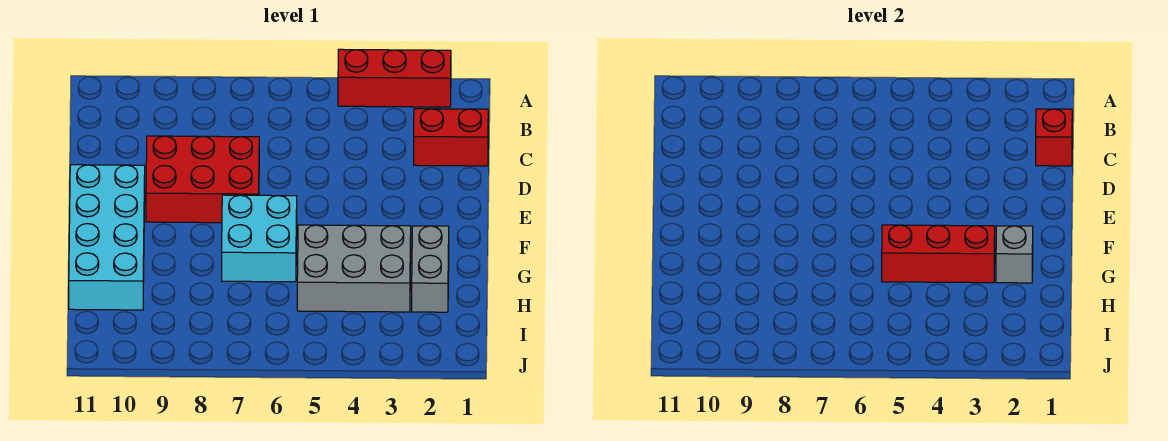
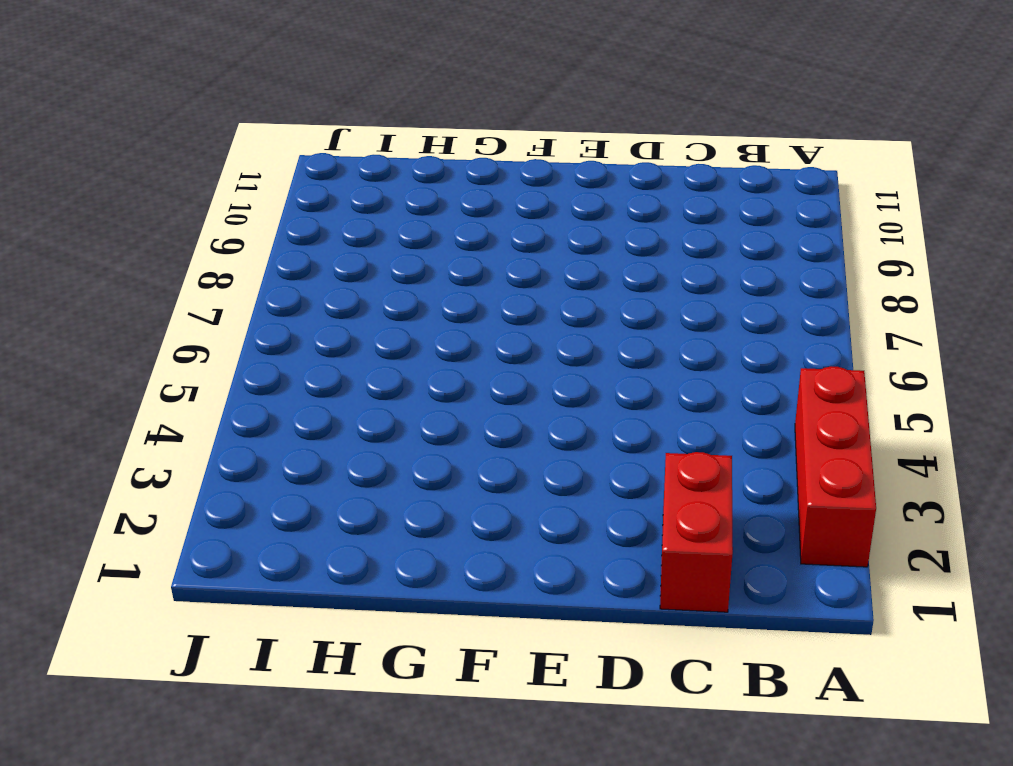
none -> red 2x3 brick [146,136,259,223]
none -> cyan 2x4 brick [69,165,145,310]

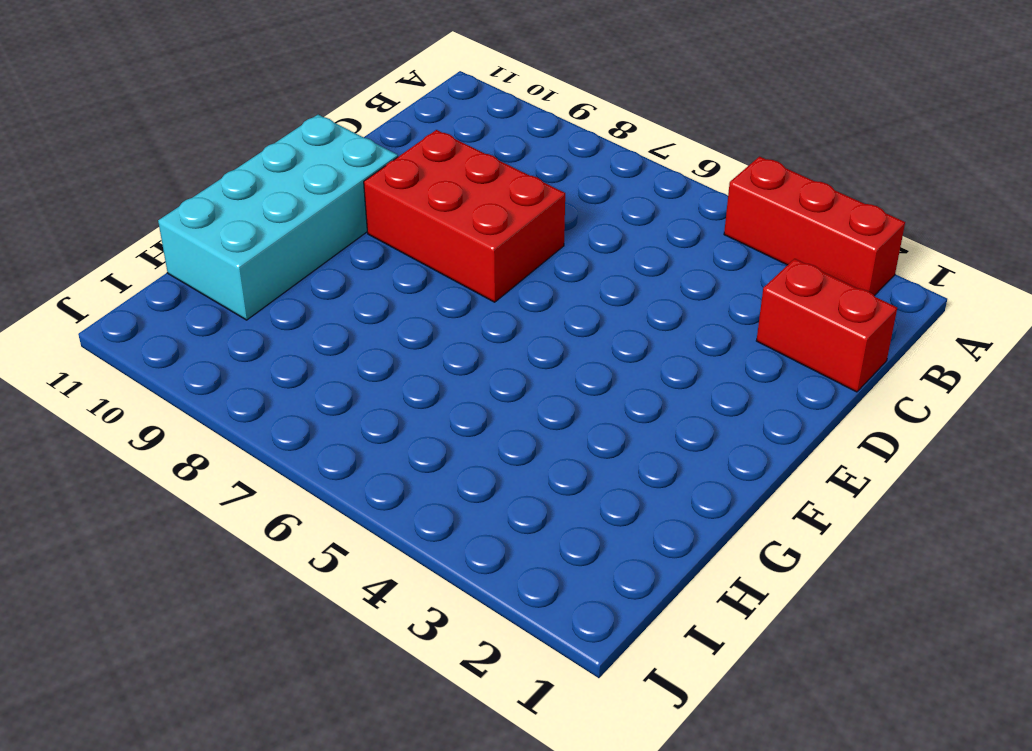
none -> cyan 2x2 brick [222,195,297,282]
none -> grey 1x2 brick [412,226,449,312]

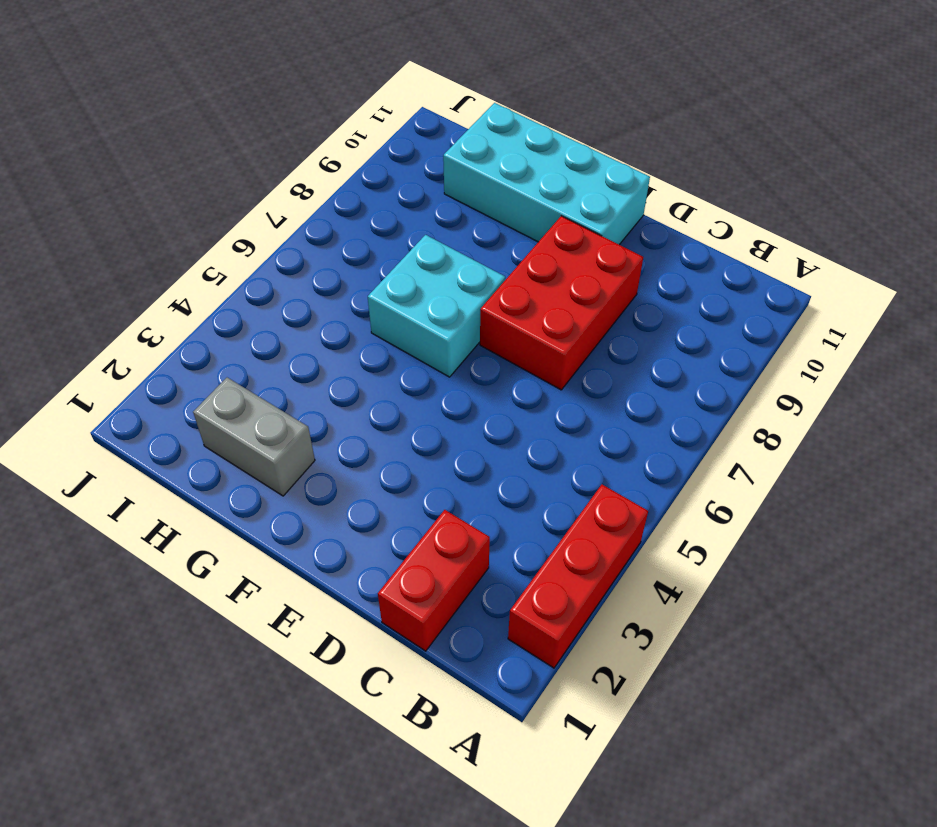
none -> grey 2x3 brick [297,225,411,312]
none -> red 1x1 brick [1036,109,1072,166]

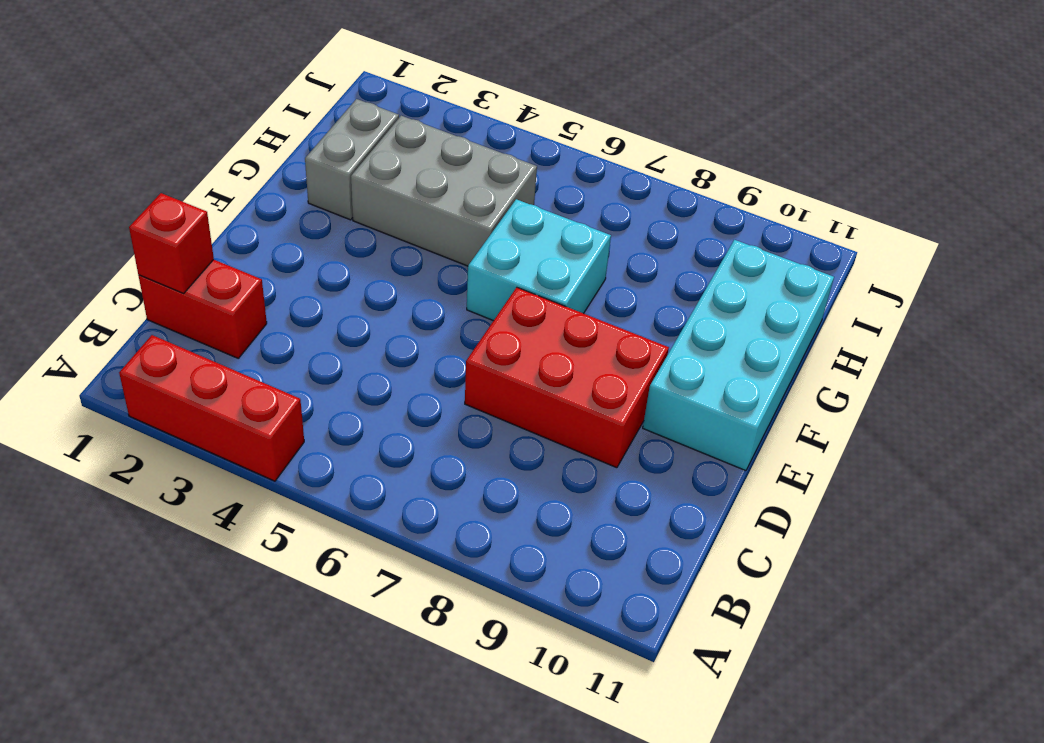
none -> grey 1x1 brick [996,226,1033,283]
none -> red 1x3 brick [882,225,995,283]

